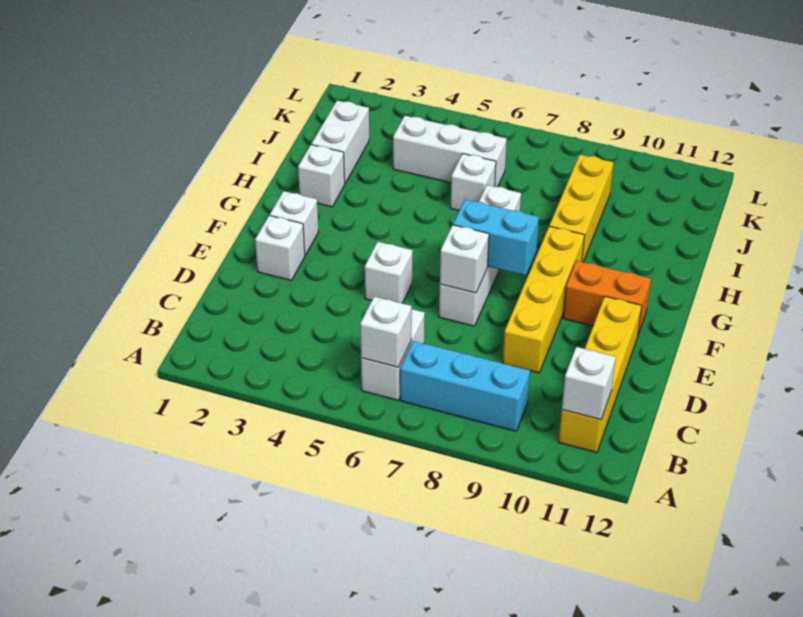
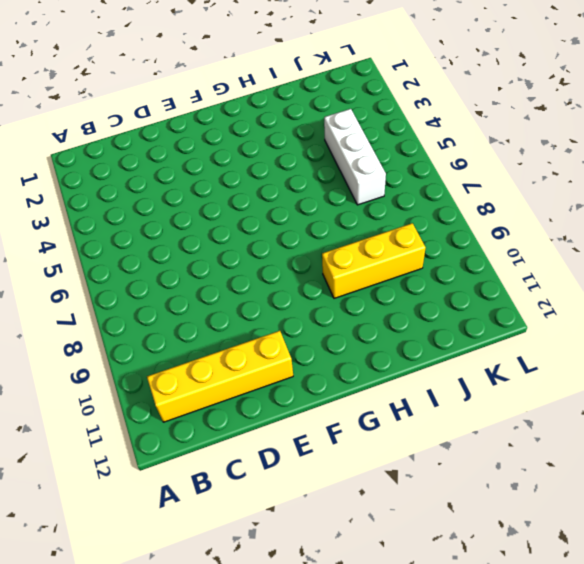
none -> white 1x2 brick [361,309,425,400]
none -> cyan 1x3 brick [400,341,530,431]
none -> yellow 1x4 brick [503,226,585,373]

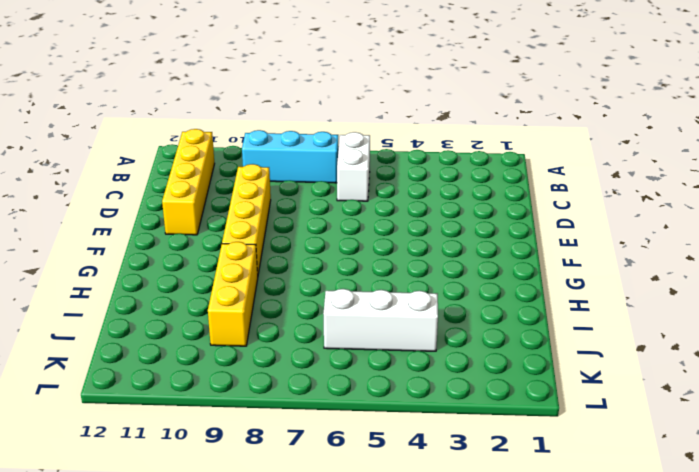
none -> white 1x1 brick [255,216,305,280]
none -> white 1x1 brick [365,242,413,303]
none -> white 1x4 brick [439,185,521,326]

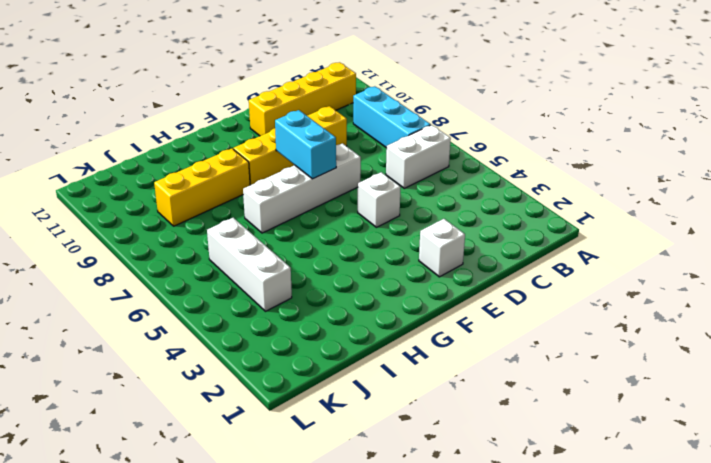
none -> white 1x1 brick [270,191,319,255]
none -> orange 1x2 brick [563,261,651,337]
none -> white 1x1 brick [298,145,345,207]

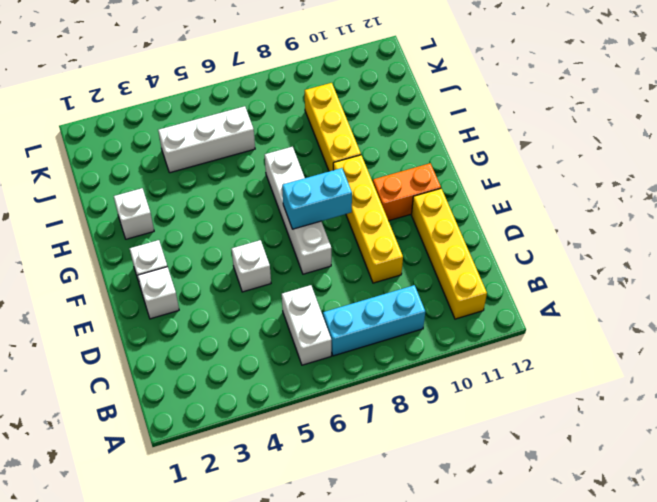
none -> white 1x2 brick [312,101,369,183]
none -> white 1x1 brick [451,154,496,210]
none -> white 1x1 brick [360,297,412,367]

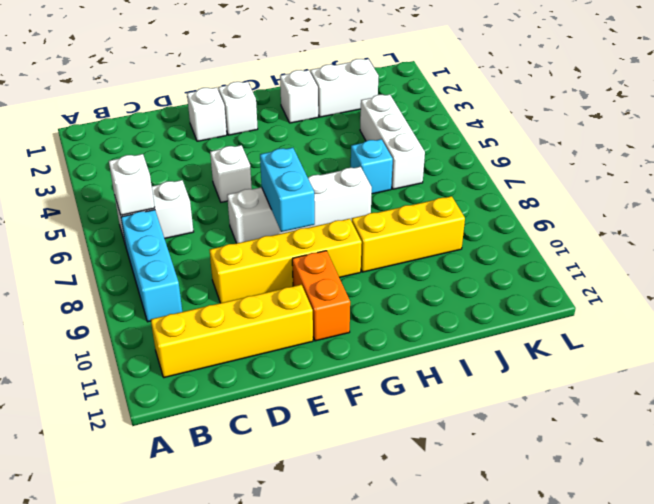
cyan 1x1 brick [351,139,393,194] -> white 1x1 brick [451,154,496,210]
none -> white 1x1 brick [562,347,616,420]
none -> white 1x1 brick [440,225,489,293]

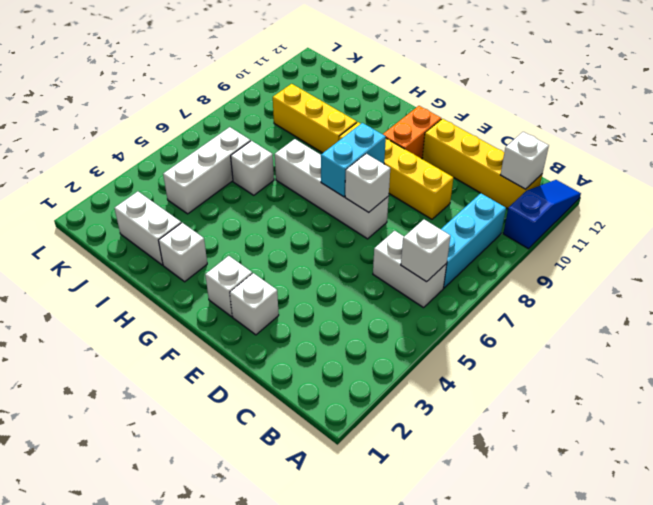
blue 1x3 slope [503,180,581,249] -> none
none -> white 1x1 brick [365,242,413,303]

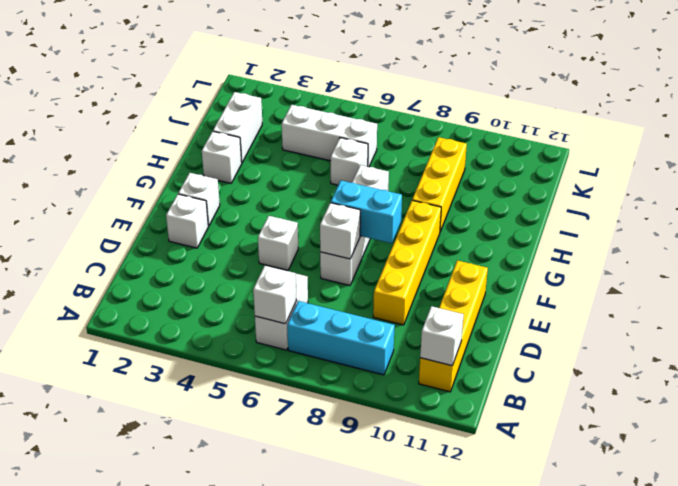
none -> orange 1x2 brick [563,261,651,337]

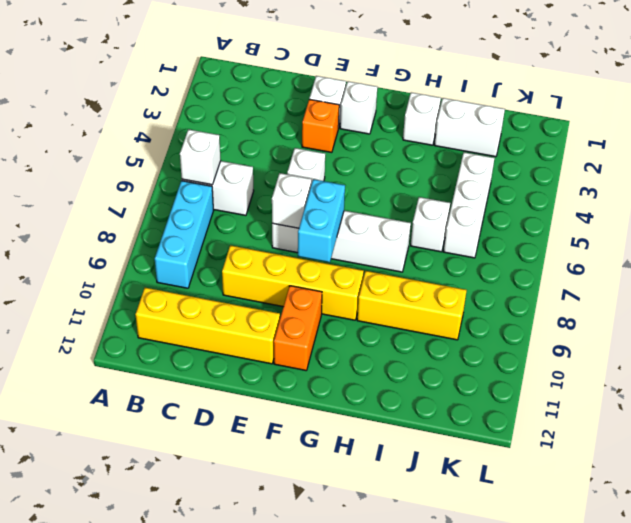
orange 1x1 brick [302,99,339,152] -> none
none -> white 1x1 brick [562,347,616,420]

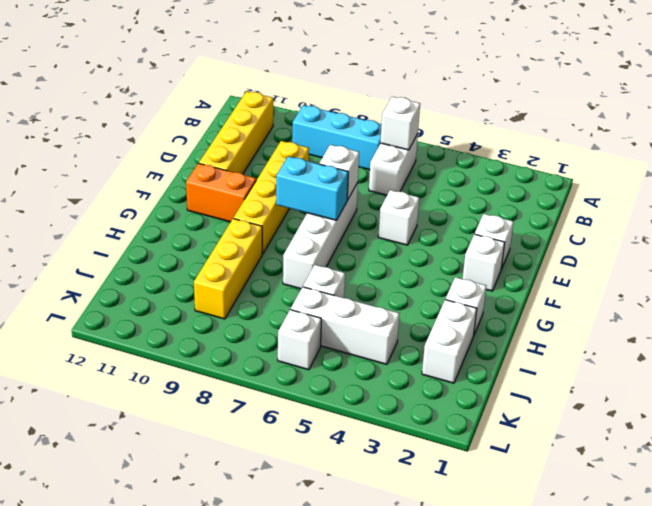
white 1x1 brick [278,310,321,370] -> white 1x1 brick moved to [562,347,616,420]

